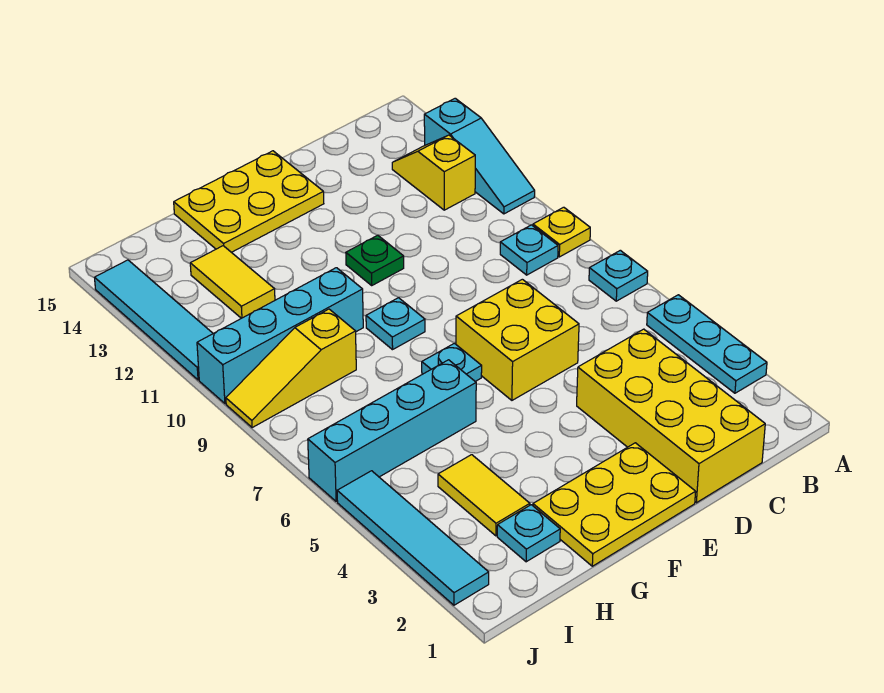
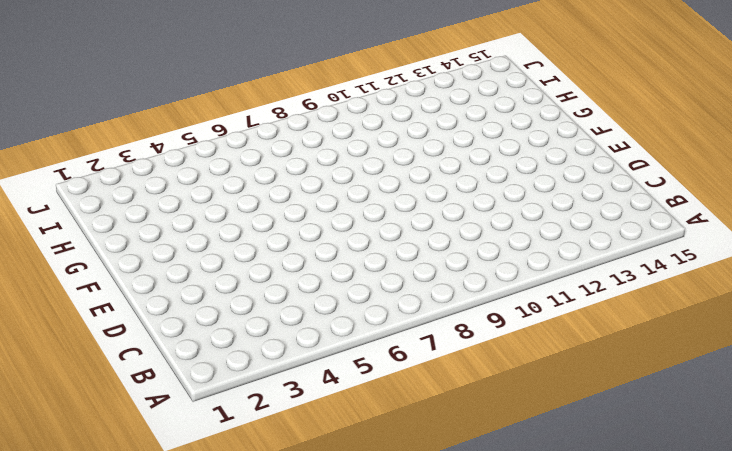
none -> cyan 1x3 plate [647,295,767,393]
none -> cyan 1x1 plate [589,250,648,301]
none -> yellow 1x1 plate [533,207,590,257]

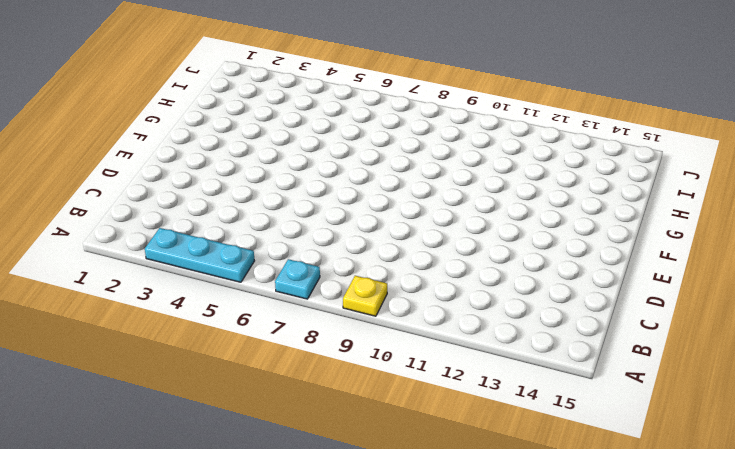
none -> cyan 1x3 slope [424,98,535,214]
none -> cyan 1x1 plate [500,225,558,275]
none -> yellow 1x2 slope [392,135,475,210]

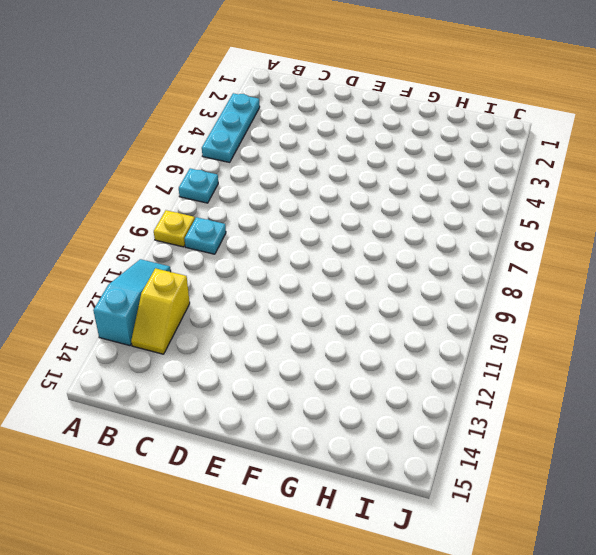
none -> yellow 2x4 brick [577,329,765,503]
none -> yellow 2x2 brick [456,279,579,400]
none -> yellow 2x3 plate [533,443,696,566]

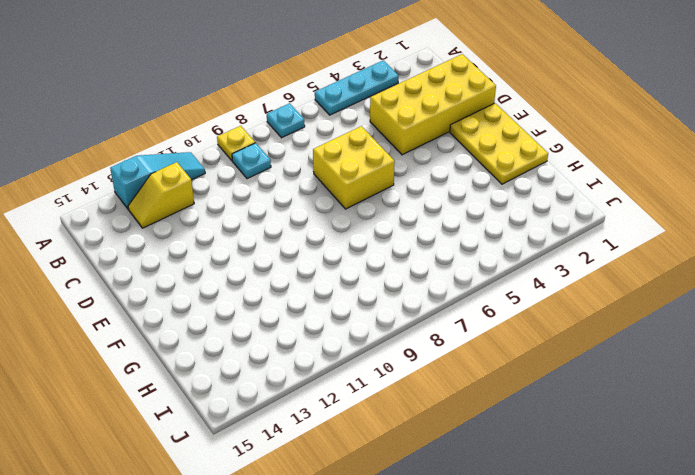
none -> green 1x1 plate [346,235,404,285]
none -> yellow 2x3 plate [174,151,324,252]
none -> cyan 1x1 plate [422,343,482,382]

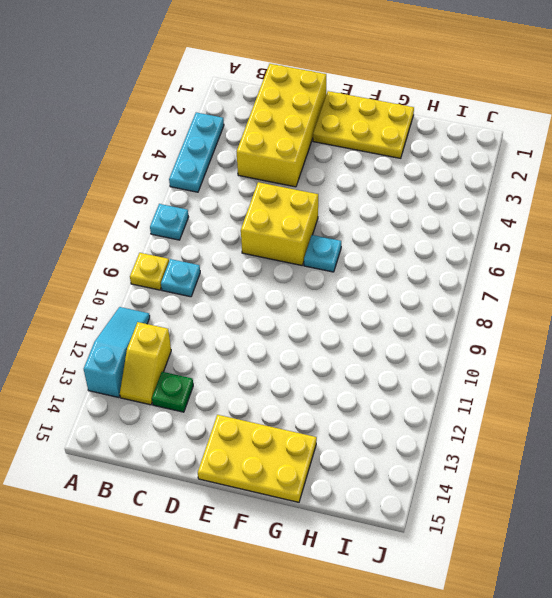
green 1x1 plate [152,372,193,412] -> green 1x1 plate moved to [346,235,404,285]
none -> cyan 1x1 plate [366,298,425,350]
none -> cyan 1x4 brick [308,360,476,502]
none -> cyan 1x4 brick [197,268,363,404]

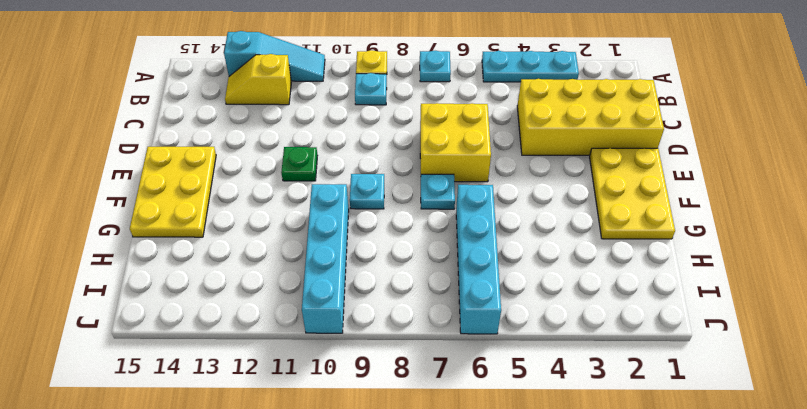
none -> cyan 1x1 plate [497,505,560,562]
none -> yellow 1x2 tile [438,455,530,536]
none -> yellow 1x3 slope [226,309,356,428]

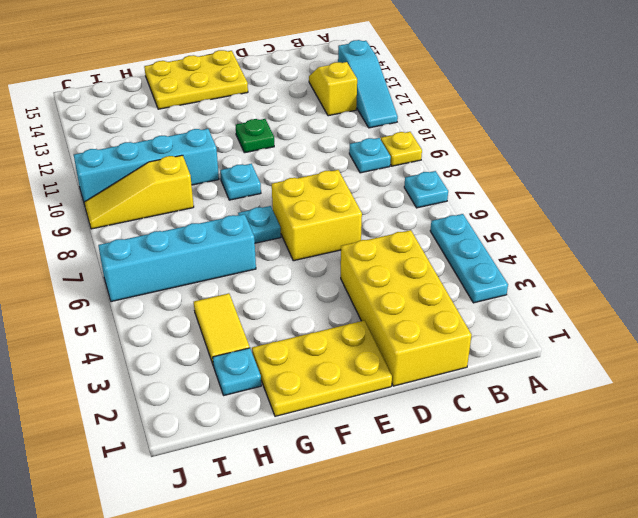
none -> yellow 1x2 tile [190,246,275,318]
none -> cyan 1x4 tile [337,471,489,605]
none -> cyan 1x4 tile [95,260,213,380]

